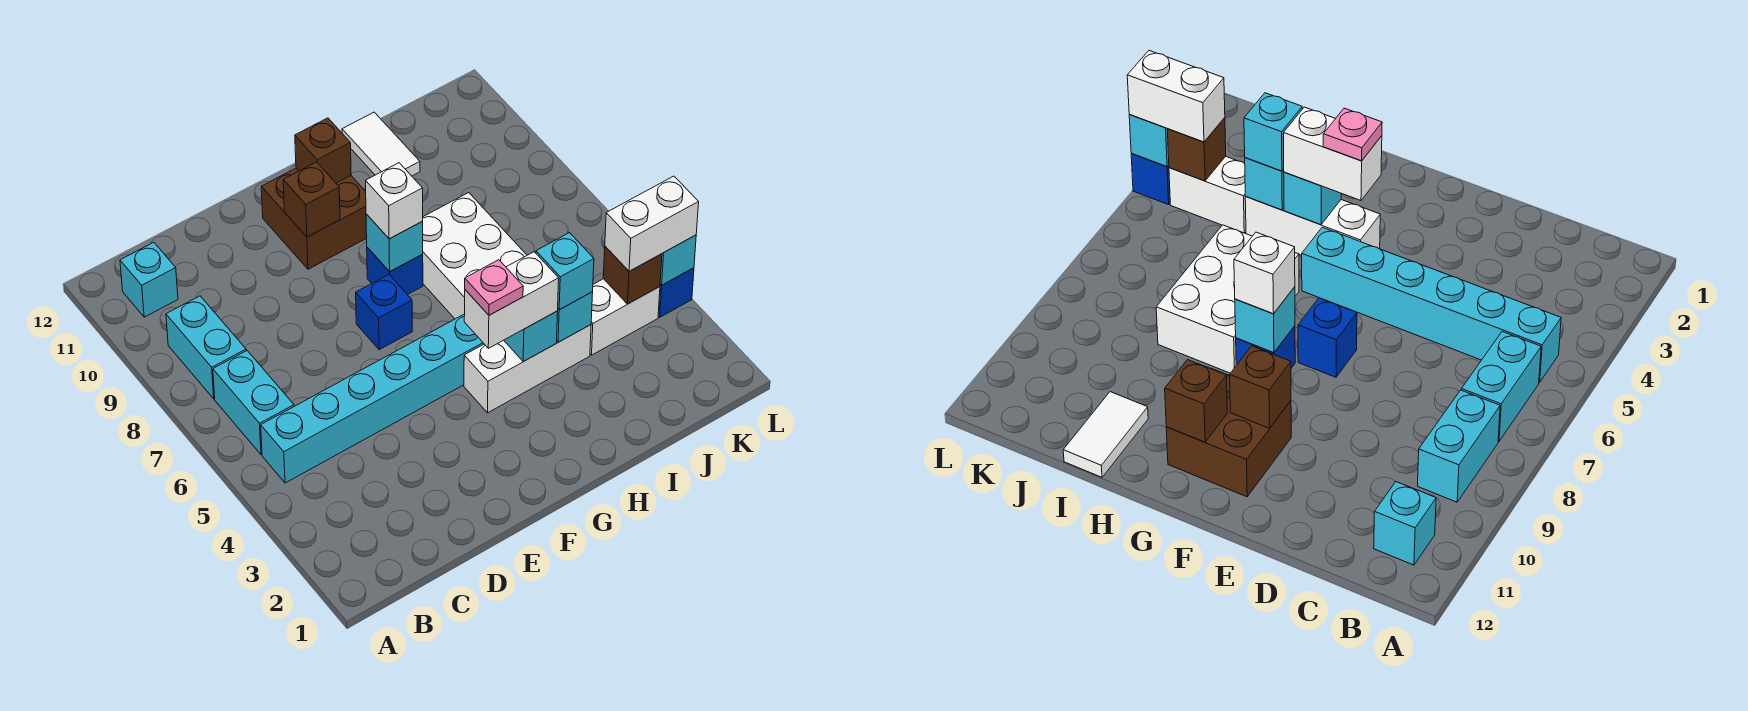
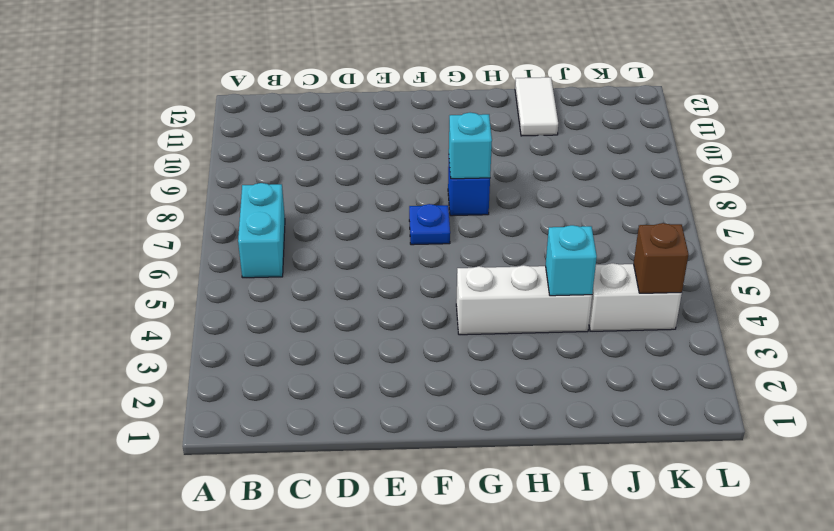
blue 1x1 plate [409,204,450,245] -> blue 1x1 brick [356,275,412,350]
none -> cyan 1x6 brick [261,314,484,483]
none -> cyan 1x2 brick [166,296,246,399]
none -> cyan 1x1 brick [120,242,178,317]

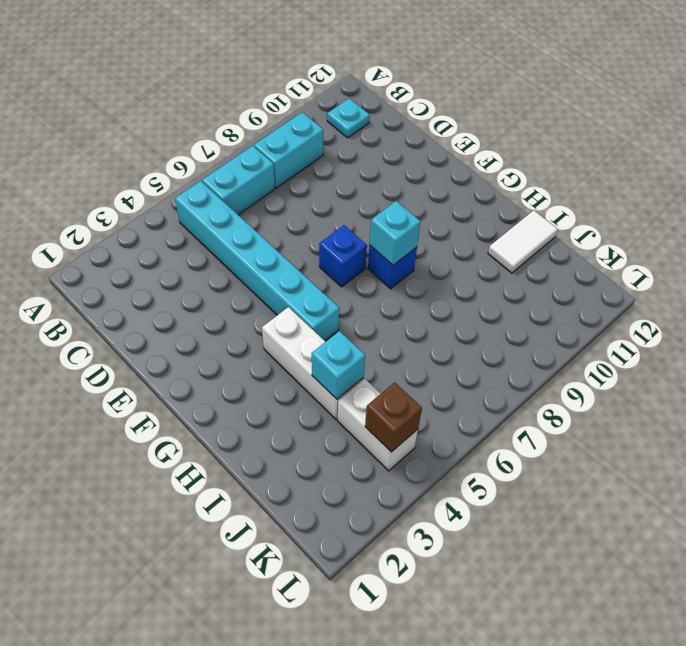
cyan 1x1 plate [327,98,370,138] -> cyan 1x1 brick [120,242,178,317]
none -> brown 2x2 brick [261,168,367,269]
none -> white 2x3 brick [422,193,527,319]
none -> blue 1x1 brick [658,268,694,317]

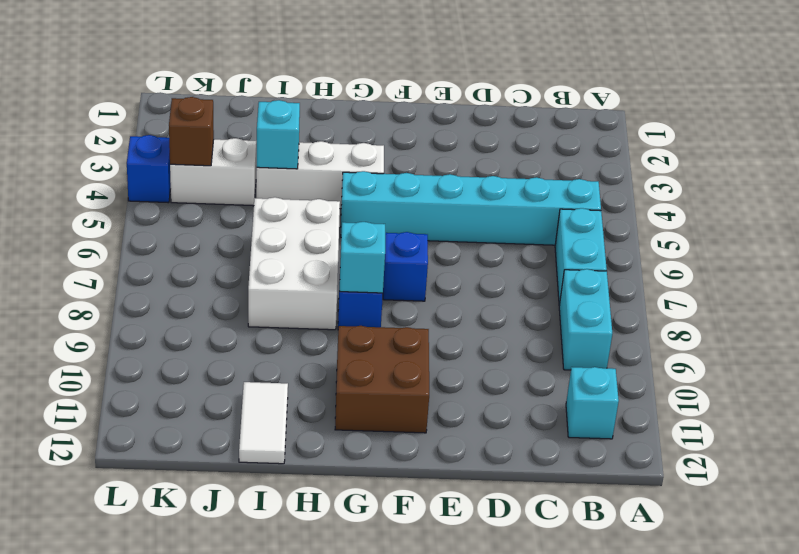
none -> brown 1x1 brick [283,162,340,237]
none -> brown 1x1 brick [295,118,351,183]
none -> cyan 1x1 brick [504,311,558,362]

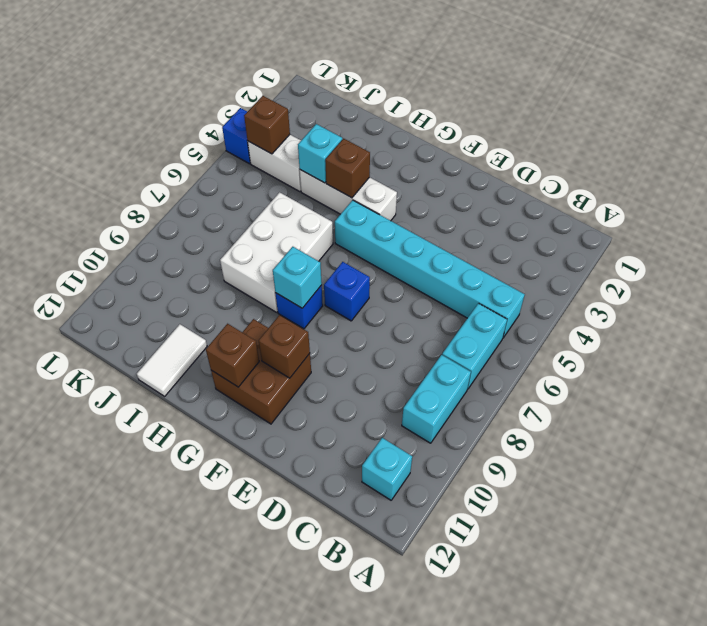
brown 1x1 brick [325,139,370,198] -> cyan 1x1 brick [504,311,558,362]
none -> cyan 1x1 brick [660,235,696,285]
none -> white 1x2 brick [464,252,559,348]
none -> white 1x1 brick [366,163,423,239]

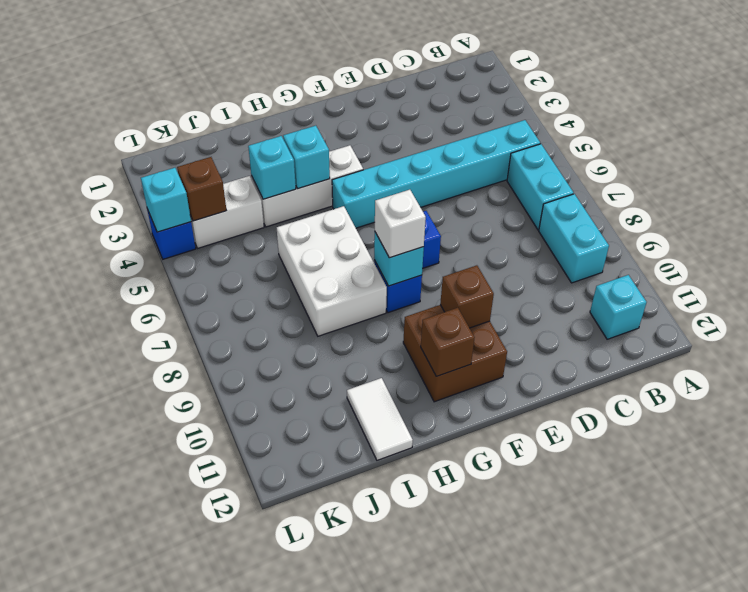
none -> white 1x2 brick [464,252,559,348]
none -> cyan 1x1 brick [536,233,594,310]
none -> white 1x2 brick [605,176,699,271]

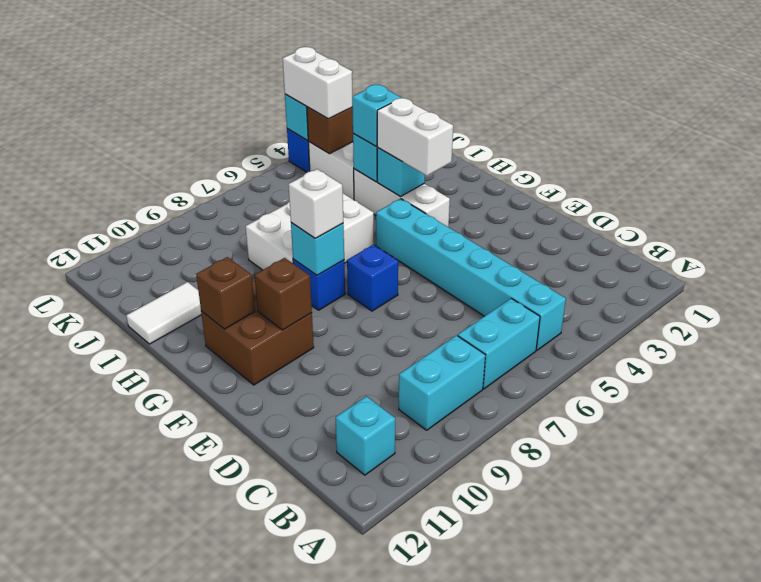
none -> pink 1x1 plate [465,260,523,315]

